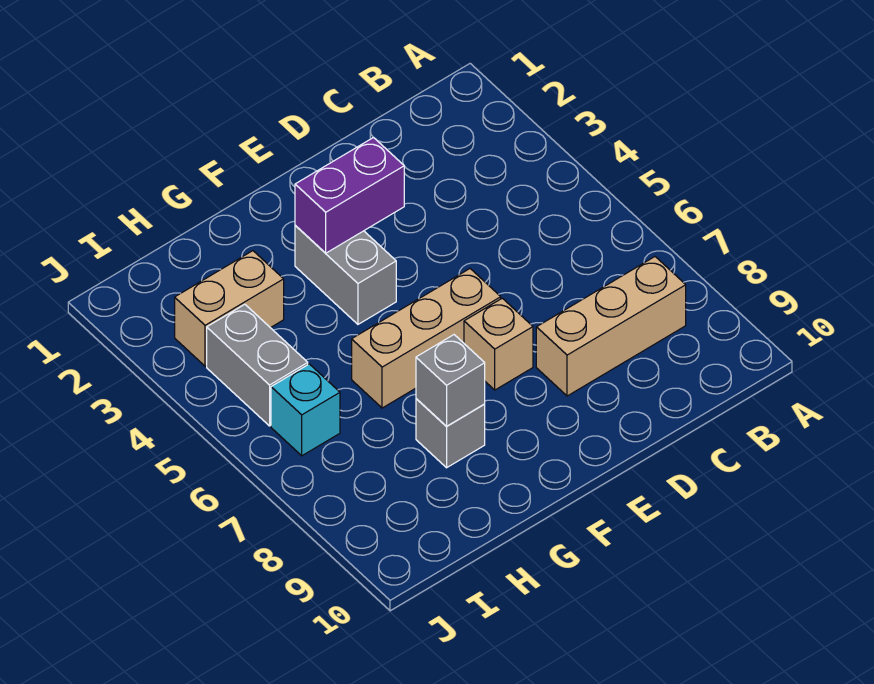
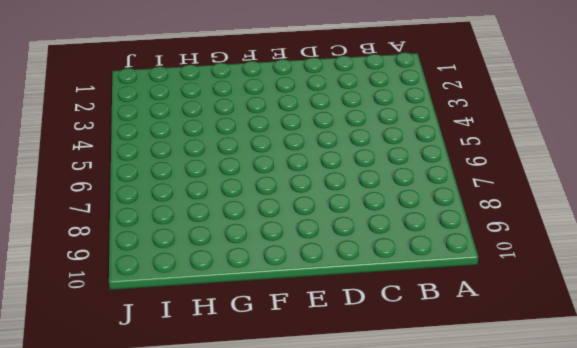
none -> tan 1x3 brick [536,257,686,396]
none -> tan 1x3 brick [352,269,501,408]

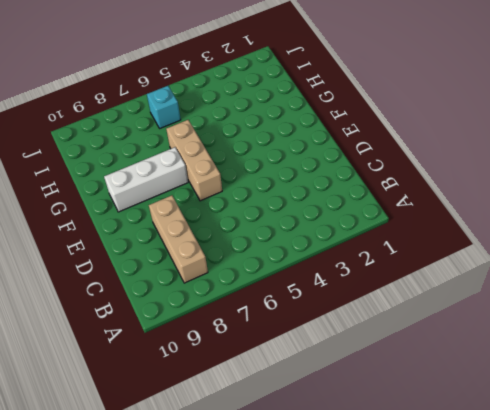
white 1x3 brick [104,147,188,212] -> none
none -> tan 1x1 brick [464,298,533,390]
none -> grey 1x2 brick [295,226,396,324]

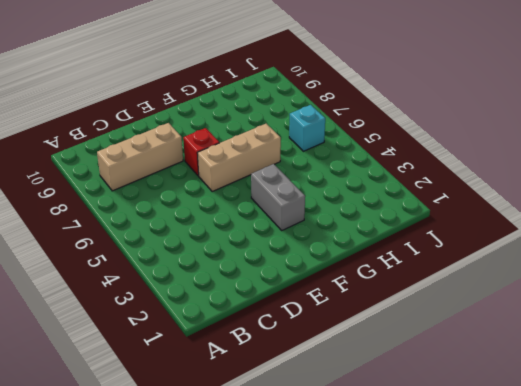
red 1x1 brick [183,128,219,176] -> tan 1x1 brick [464,298,533,390]
none -> grey 1x1 brick [416,399,485,468]
none -> tan 1x2 brick [175,251,284,366]

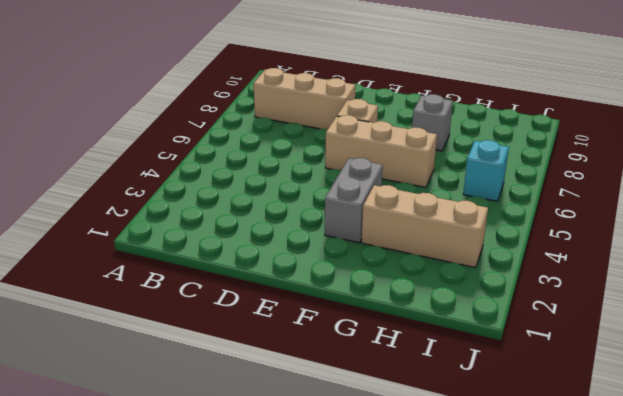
tan 1x3 brick [362,185,488,268] -> tan 1x2 brick [175,251,284,366]
none -> grey 1x2 brick [207,304,308,426]
none -> purple 1x2 brick [295,137,404,253]

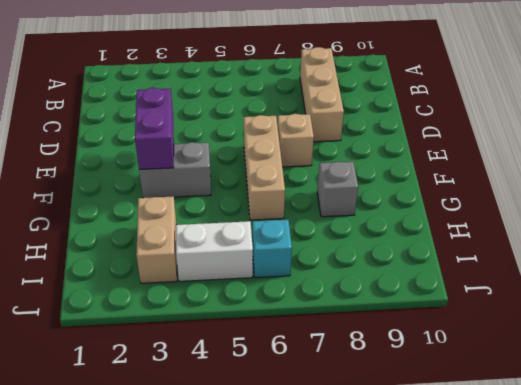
white 1x2 brick [176,221,253,281] -> grey 1x2 brick [207,304,308,426]
none -> grey 1x1 brick [416,335,485,426]

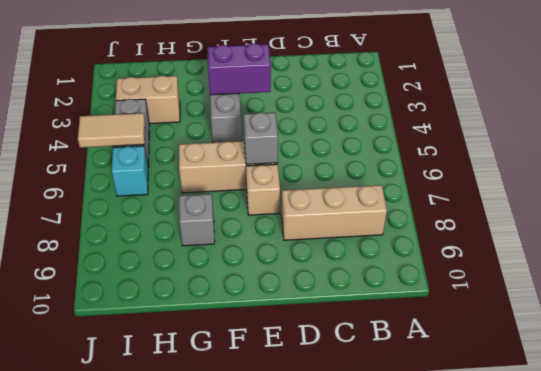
grey 1x1 brick [244,112,278,164] -> grey 1x1 brick moved to [416,335,485,426]
tan 1x2 tile [78,113,145,148] -> none

